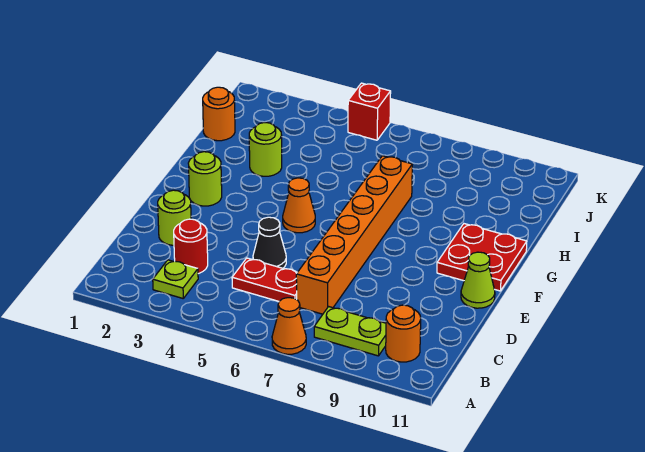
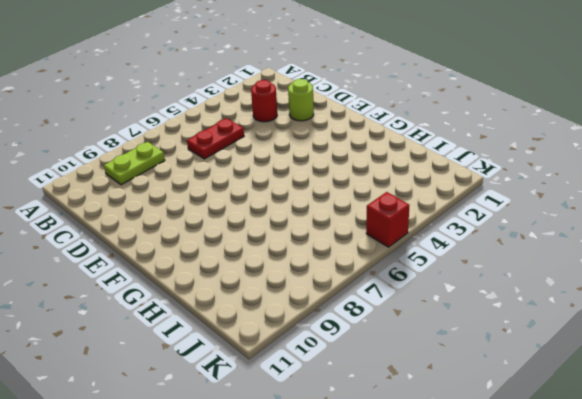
none -> orange 1x1 cone [272,298,306,354]
none -> lime 1x1 plate [153,260,198,298]
none -> orange 1x1 round brick [386,305,421,362]

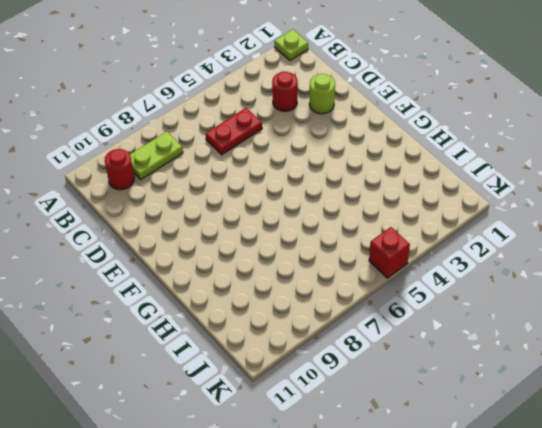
lime 1x1 plate [274,29,308,60] -> lime 1x1 plate moved to [153,260,198,298]
red 1x1 round brick [105,149,134,190] -> orange 1x1 round brick [386,305,421,362]
none -> orange 1x1 cone [272,298,306,354]
none -> orange 1x6 brick [296,156,412,314]
none -> black 1x1 cone [253,217,286,268]

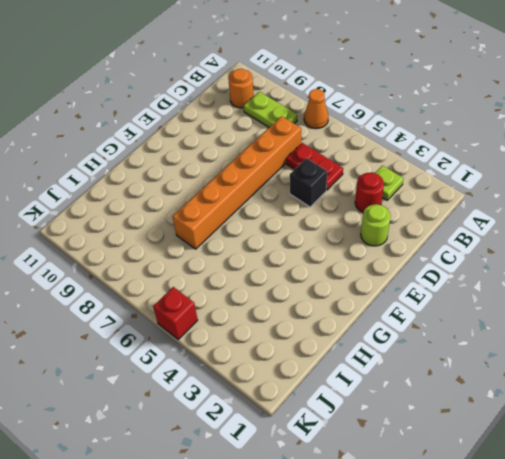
black 1x1 brick [290,158,327,207] -> black 1x1 cone [253,217,286,268]
none -> lime 1x1 cone [461,252,495,308]
none -> lime 1x1 round brick [188,152,222,206]
none -> orange 1x1 cone [283,178,315,233]

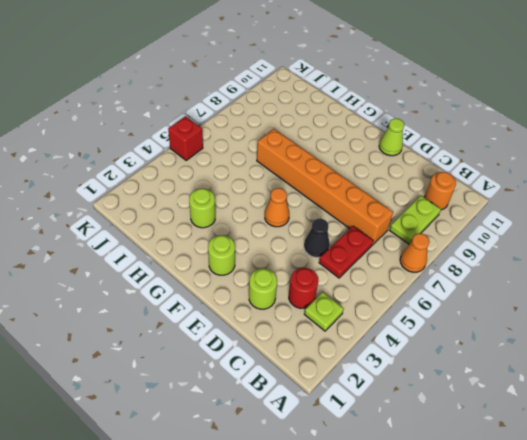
none -> red 2x2 plate [437,224,527,291]
none -> orange 1x1 round brick [203,87,235,141]

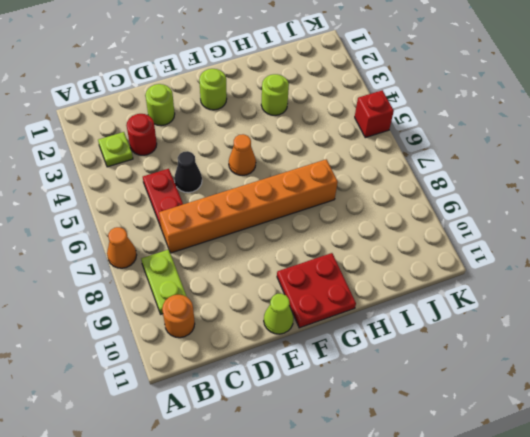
none -> orange 1x1 round brick [203,87,235,141]

